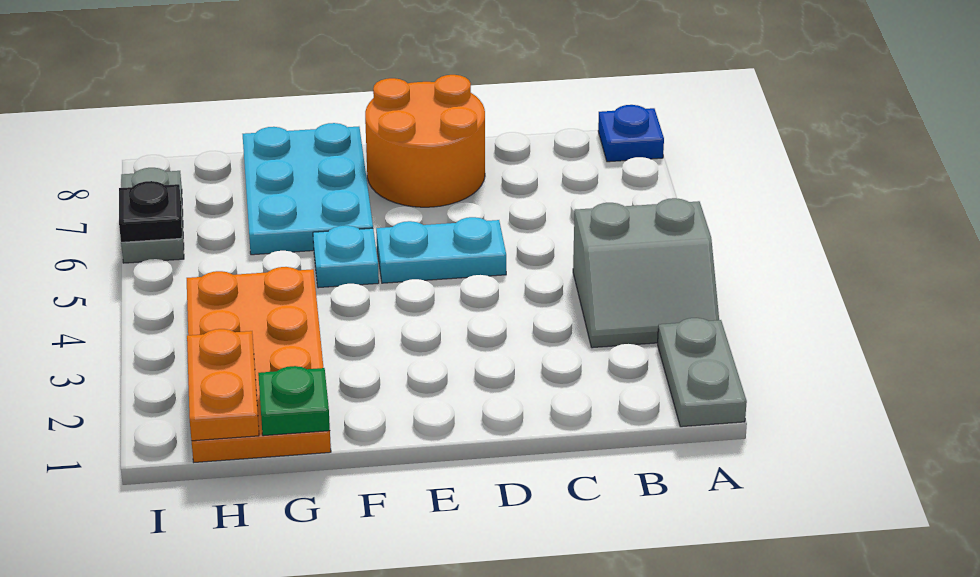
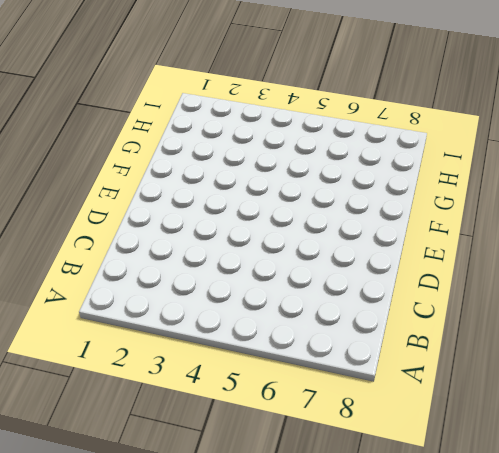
none -> grey 1x2 plate [658,318,747,427]
none -> grey 2x2 slope [573,198,719,348]
none -> blue 1x1 plate [598,105,664,162]

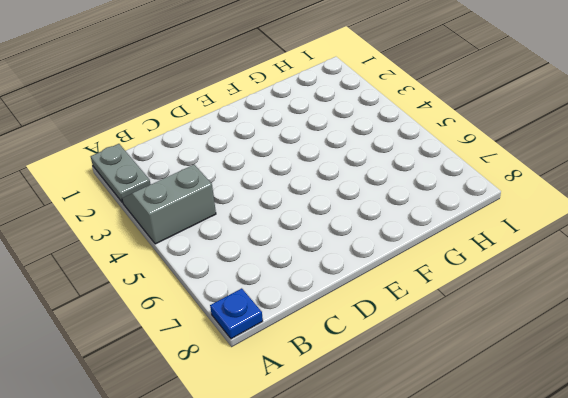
none -> cyan 1x2 plate [376,217,506,283]
none -> orange 2x2 round brick [365,75,485,207]
none -> cyan 1x1 plate [313,226,379,288]

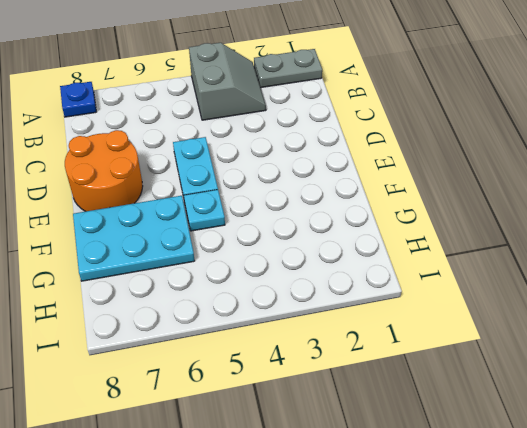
none -> orange 2x4 plate [187,267,331,462]
none -> grey 1x2 plate [121,168,184,263]
none -> green 1x1 plate [258,366,330,436]

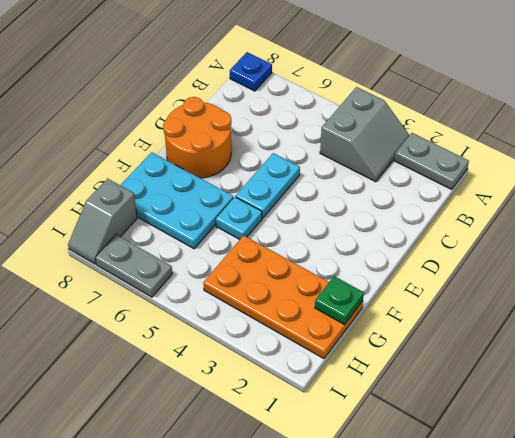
grey 1x2 slope [68,179,137,264] -> none
none -> orange 1x2 plate [187,329,259,441]
none -> black 1x1 plate [119,181,182,242]

